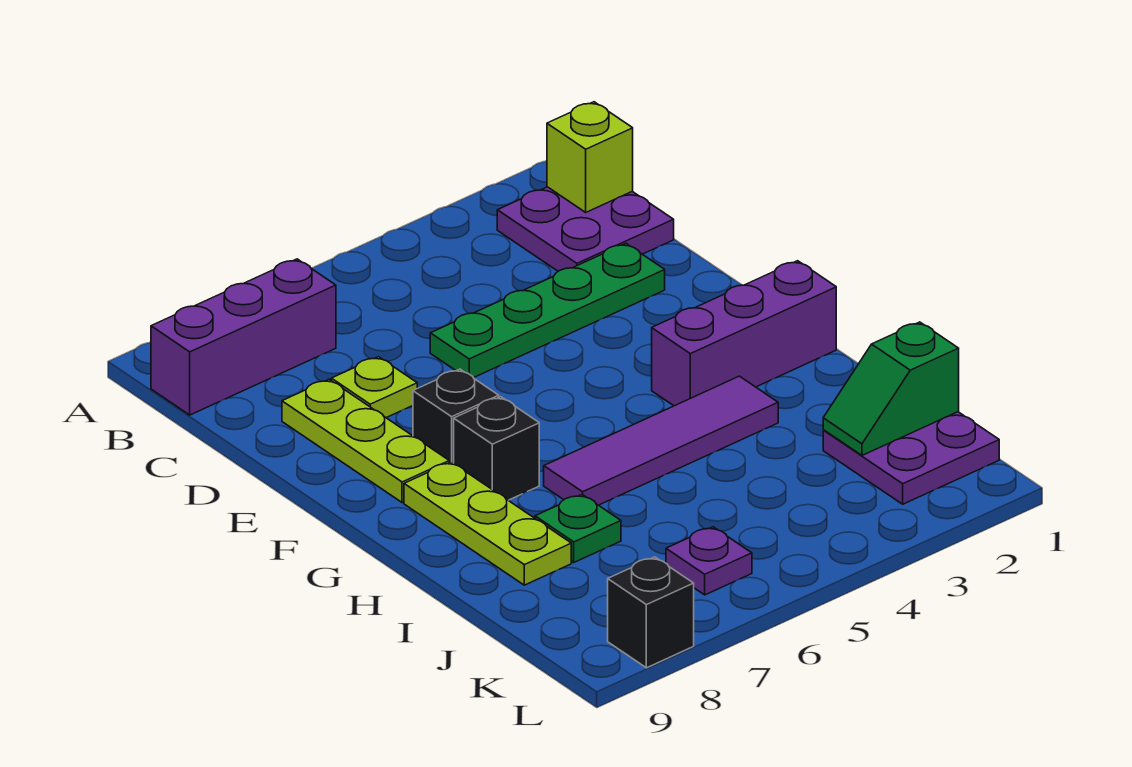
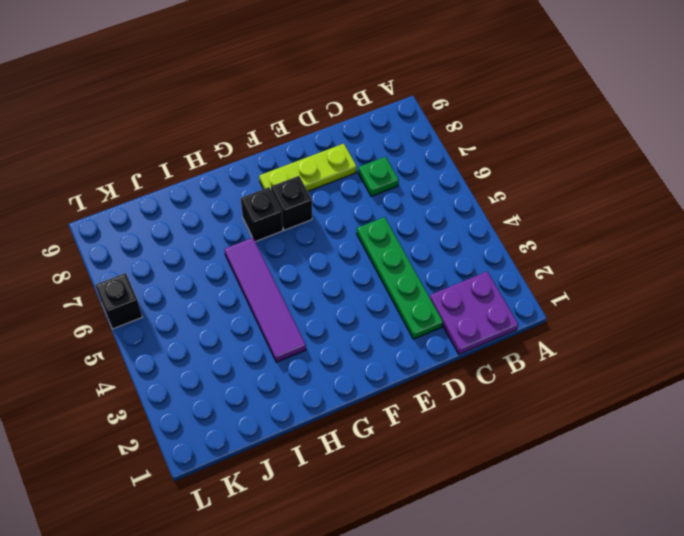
green 1x1 plate [358,157,399,196] -> green 1x1 plate moved to [535,494,621,562]
black 1x1 brick [95,273,142,329] -> black 1x1 brick moved to [608,557,694,668]
none -> purple 1x3 brick [151,259,336,415]
none -> lime 1x1 plate [331,357,417,418]
none -> purple 1x3 brick [652,261,836,406]

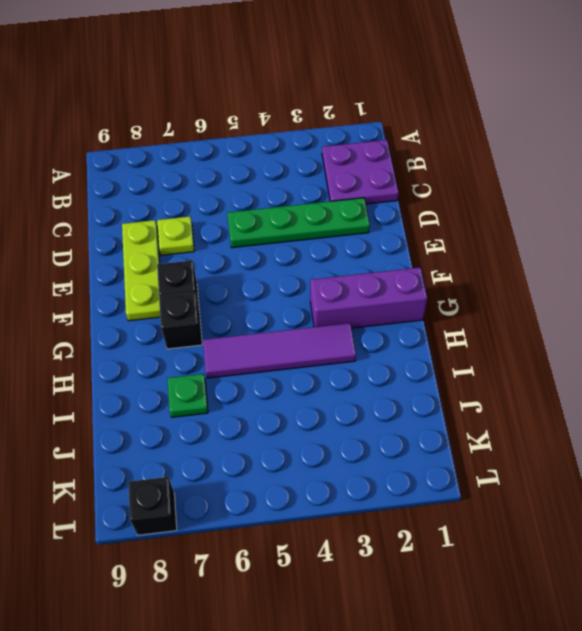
none -> purple 1x3 brick [151,259,336,415]
none -> lime 1x3 plate [404,462,571,585]
none -> purple 2x2 plate [823,412,999,504]

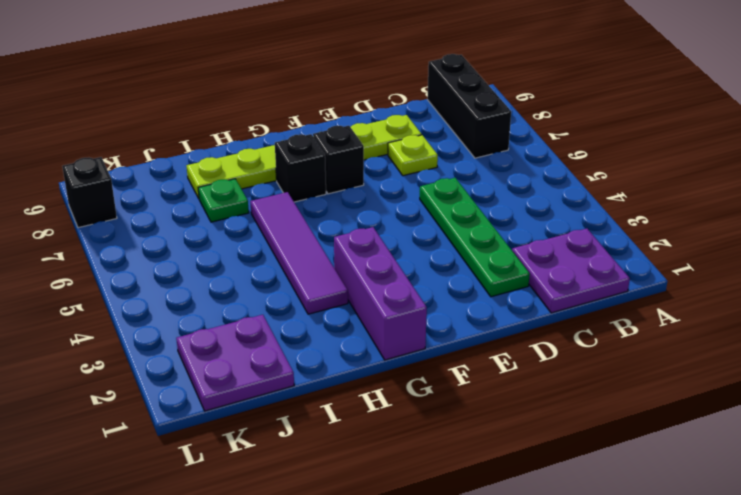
black 1x3 brick [427,54,511,158] -> purple 1x3 brick [151,259,336,415]
none -> purple 1x1 plate [666,527,752,595]
none -> lime 1x1 brick [547,102,633,212]
none -> green 1x2 slope [823,322,959,455]

